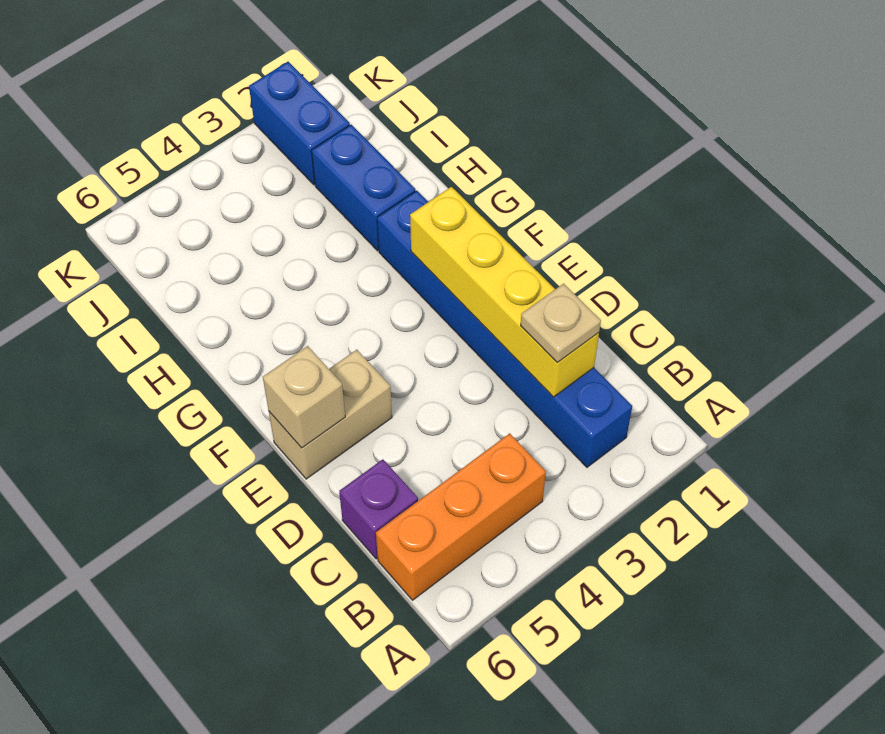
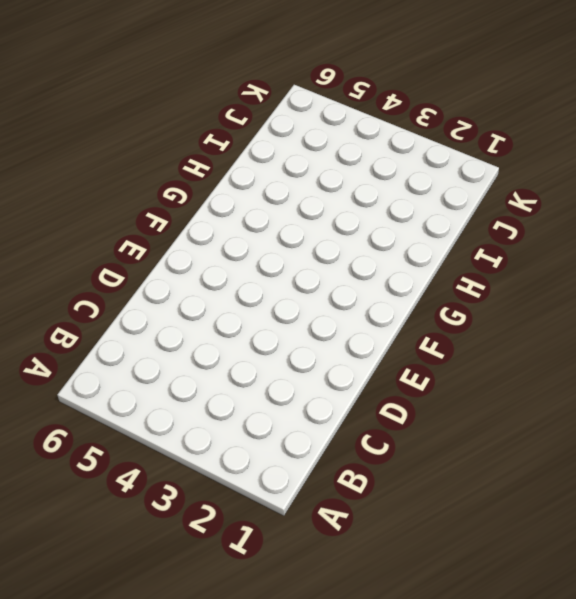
none -> blue 1x6 brick [377,191,632,467]
none -> orange 1x3 brick [376,433,546,600]

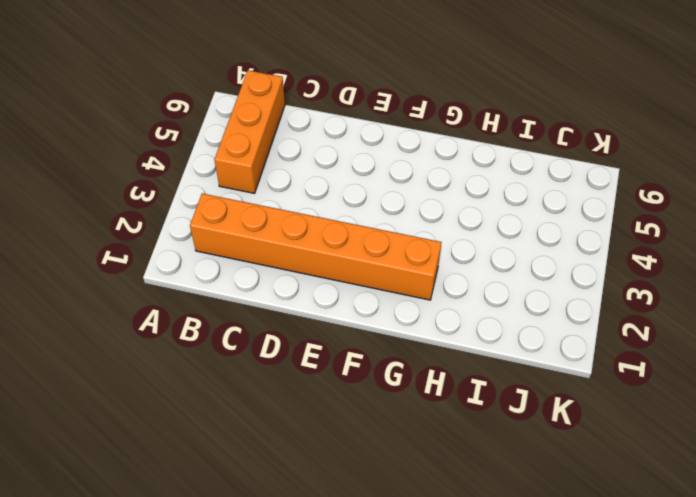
orange 1x6 brick [190,194,442,300] -> blue 1x6 brick [377,191,632,467]
none -> purple 1x1 brick [339,459,418,559]
none -> tan 1x2 brick [269,350,392,479]

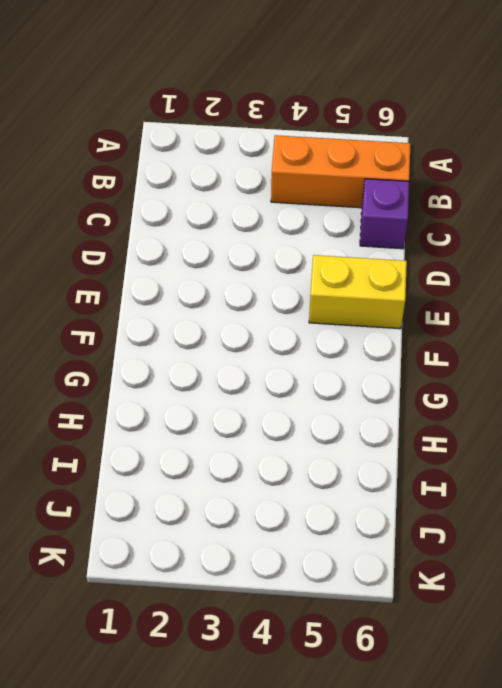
yellow 1x2 brick [309,255,407,329] -> tan 1x2 brick [269,350,392,479]
none -> blue 1x6 brick [377,191,632,467]
none -> blue 1x2 brick [312,125,415,251]

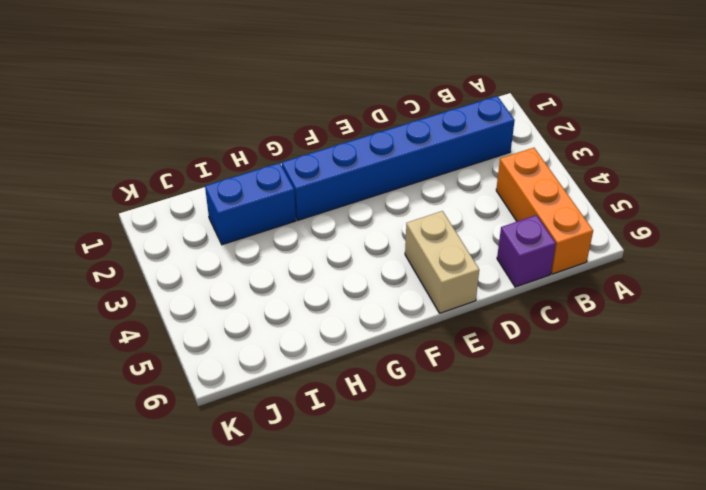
none -> blue 1x2 brick [249,62,350,185]
none -> yellow 1x4 brick [410,187,599,397]

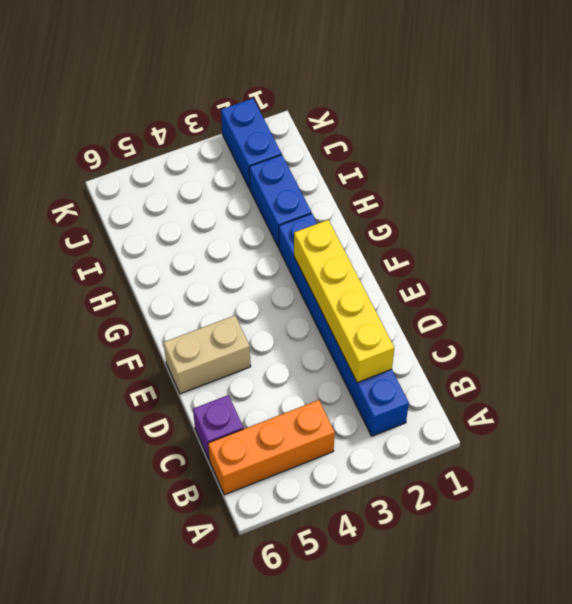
none -> tan 1x1 brick [263,346,345,448]
none -> tan 1x1 plate [521,284,601,363]

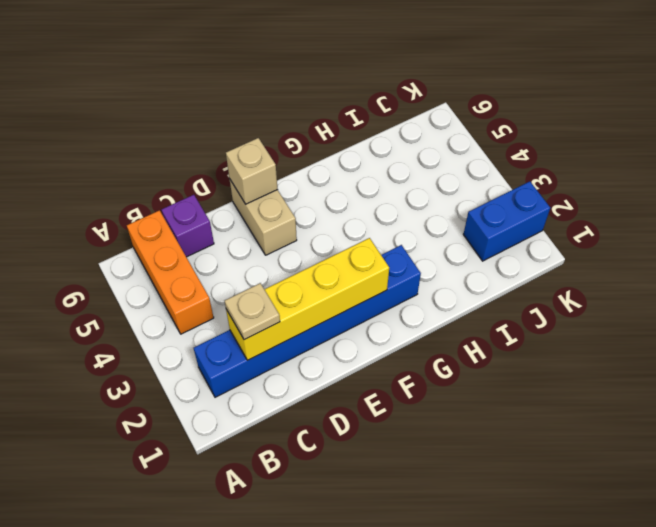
none -> blue 1x2 brick [312,125,415,251]

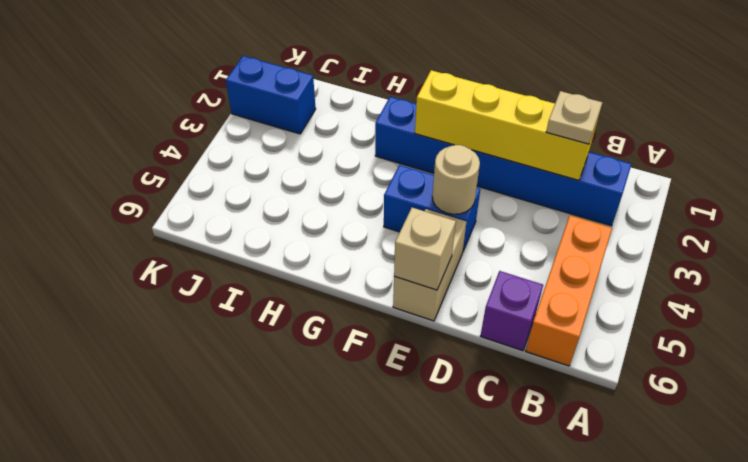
blue 1x2 brick [384,165,480,251] -> blue 1x2 brick moved to [312,125,415,251]
tan 1x1 round brick [432,145,480,214] -> none

